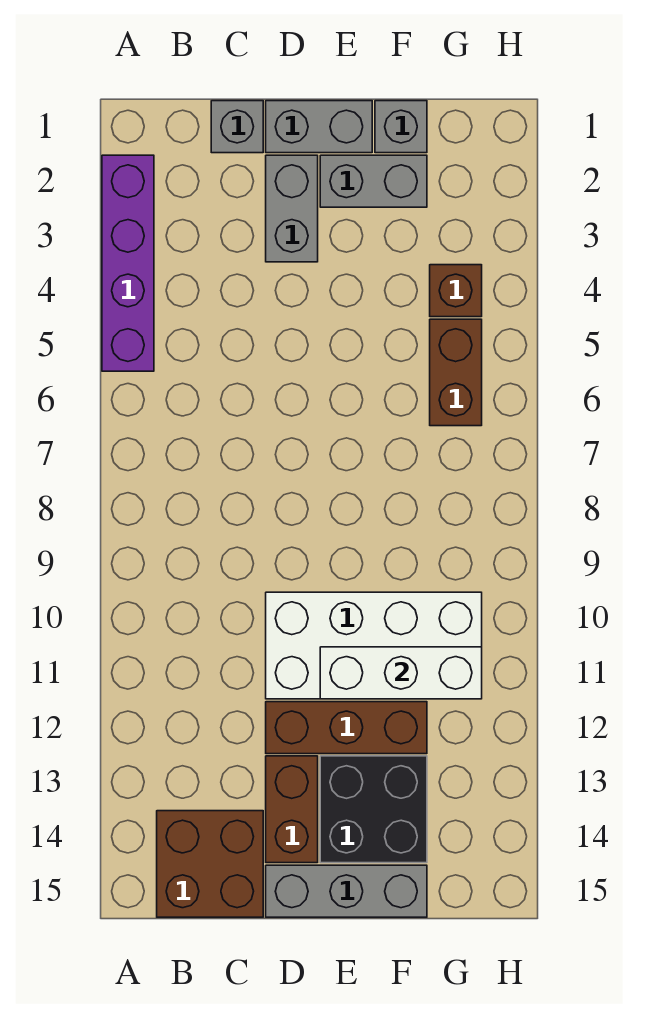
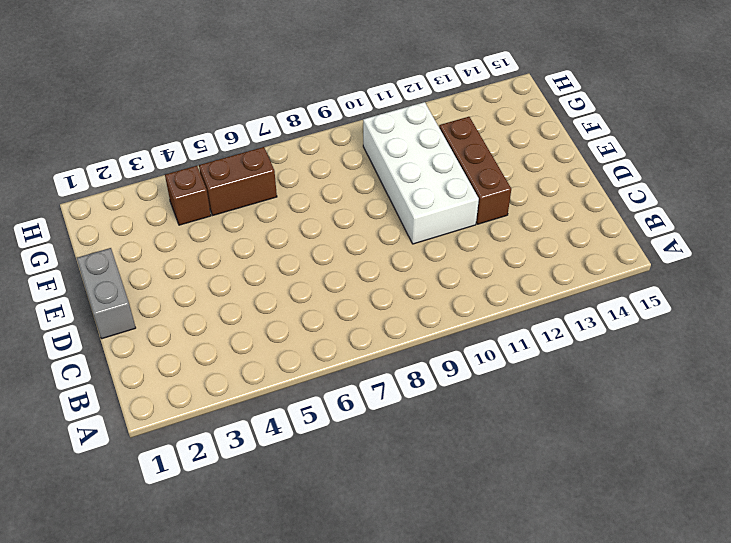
none -> purple 1x4 brick [102,155,154,371]
none -> brown 2x2 brick [157,811,263,917]
none -> grey 1x1 brick [211,101,263,153]

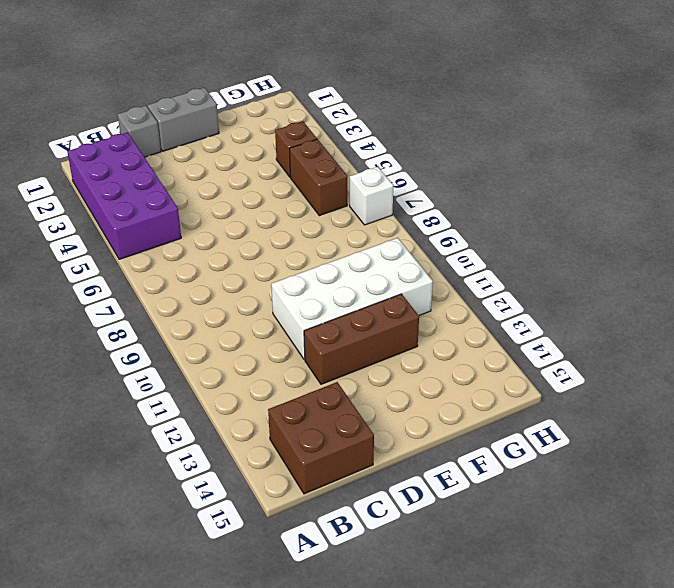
purple 2x4 brick [67,132,181,259] -> purple 1x4 brick [102,155,154,371]
white 1x1 brick [350,167,393,225] -> none
none -> grey 1x2 brick [266,155,318,262]
none -> brown 1x2 brick [266,756,318,863]
none -> grey 1x3 brick [266,865,427,917]

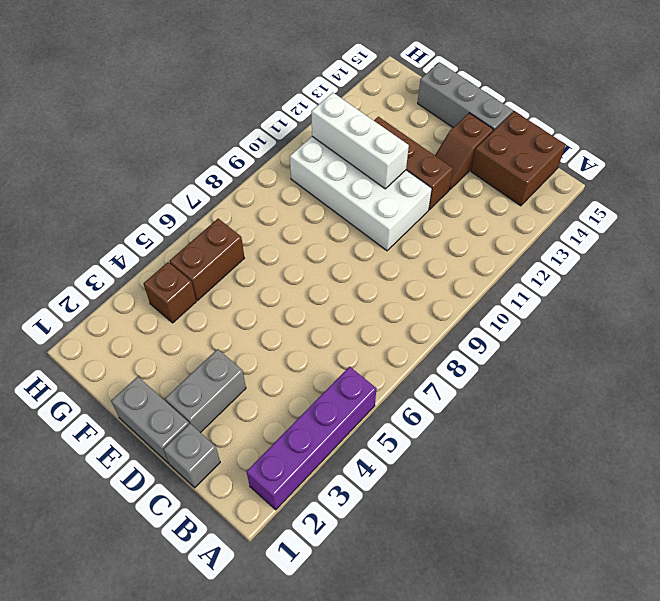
brown 1x2 slope [435,113,493,190] -> brown 1x2 brick [266,756,318,863]
none -> grey 1x2 brick [320,155,427,207]
none -> black 2x2 brick [320,756,427,863]
none -> grey 1x1 brick [375,101,427,153]

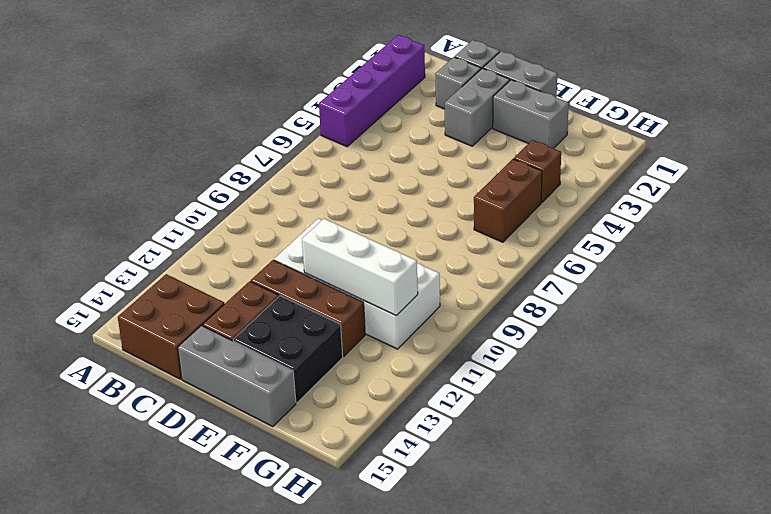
grey 1x1 brick [435,57,481,109] -> grey 1x1 brick moved to [375,101,427,153]

